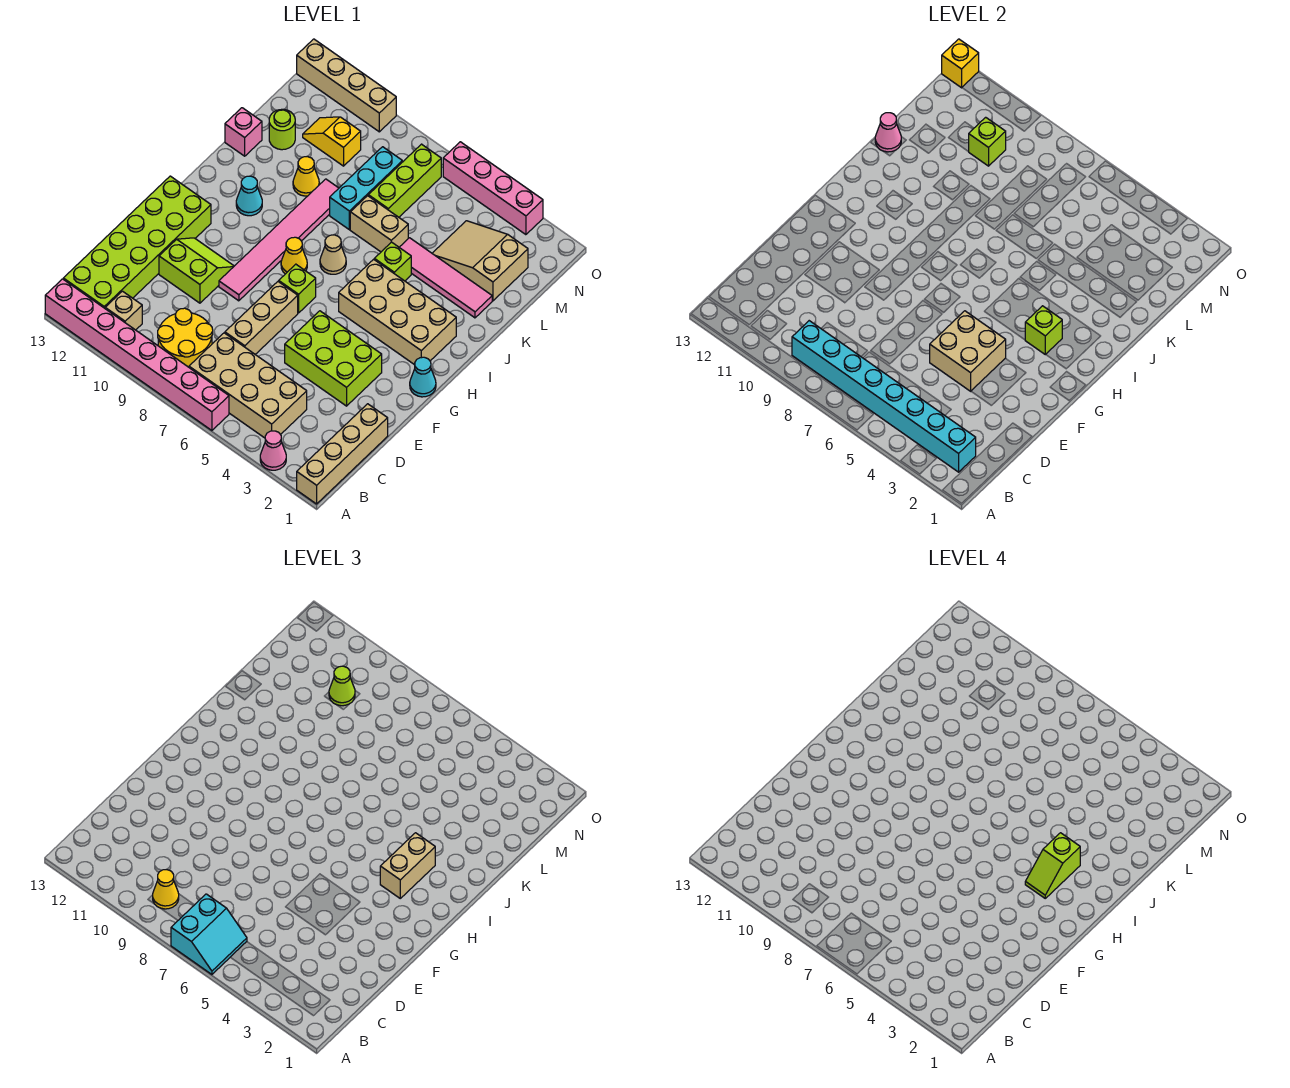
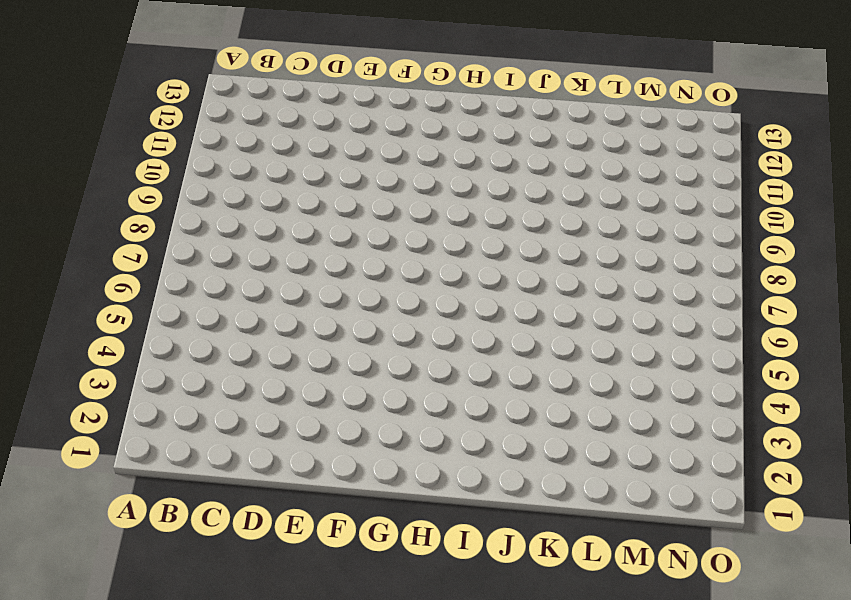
none -> tan 1x4 brick [297,404,388,504]
none -> pink 1x1 cone [260,431,286,470]
none -> pink 1x8 brick [45,279,229,430]
none -> tan 2x4 brick [189,333,307,438]

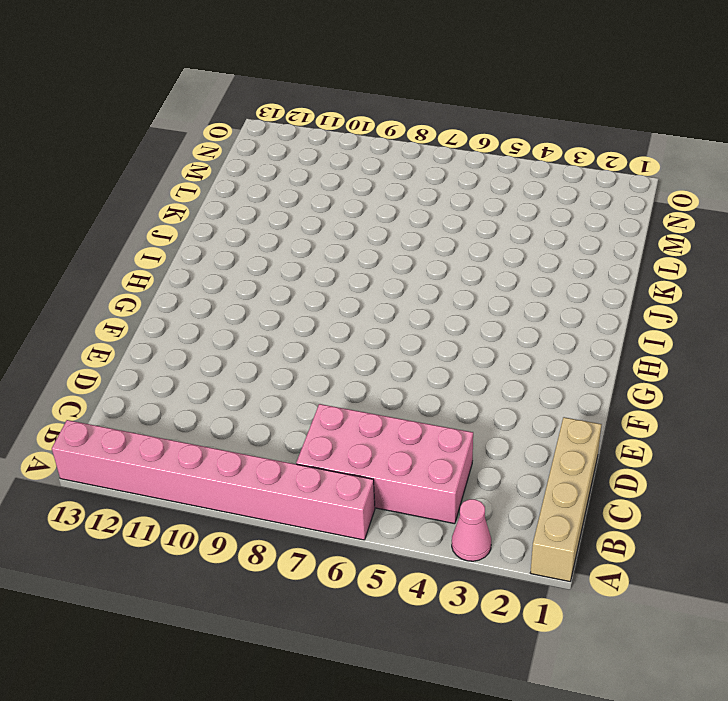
pink 2x4 brick [296,404,473,524] -> tan 2x4 brick [189,333,307,438]
none -> yellow 2x2 round brick [158,308,213,367]
none -> tan 1x1 brick [105,291,142,330]
none -> lime 2x6 brick [63,176,211,308]
none -> tan 1x3 brick [225,282,298,354]

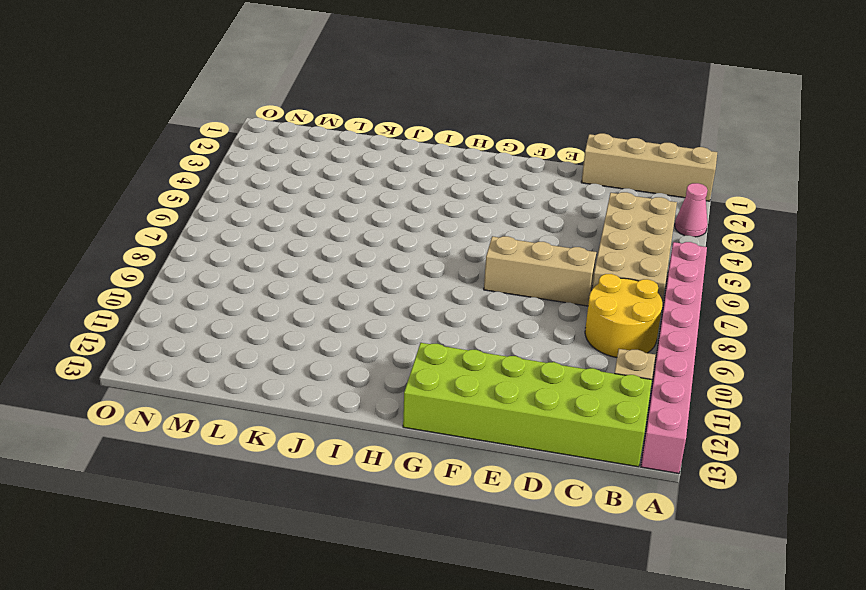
none -> lime 2x3 brick [285,311,382,406]
none -> lime 2x2 slope [159,238,234,303]
none -> pink 1x6 tile [219,179,339,301]
none -> cyan 1x1 cone [410,357,436,397]

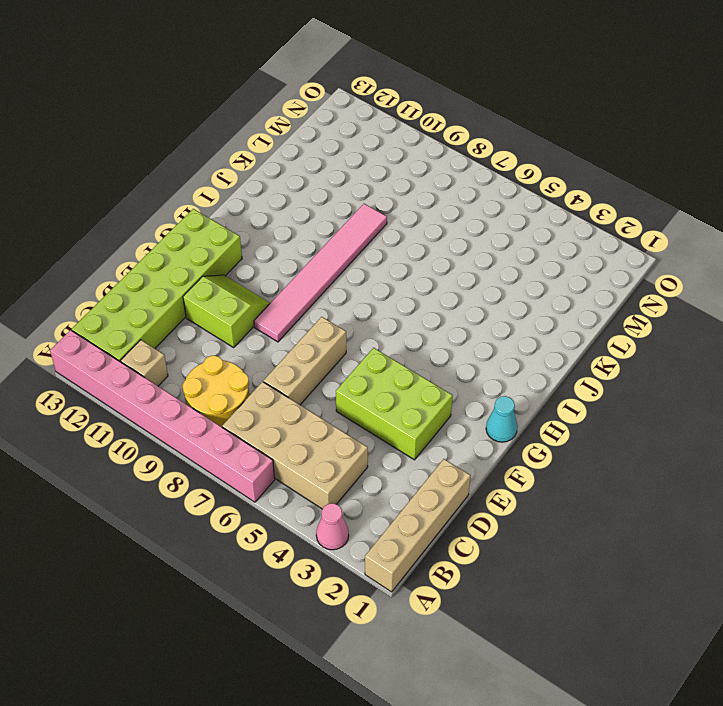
none -> lime 1x1 brick [279,264,316,313]
none -> tan 2x4 brick [339,259,456,365]
none -> yellow 1x1 cone [281,237,307,274]
none -> tan 1x1 cone [320,235,346,274]

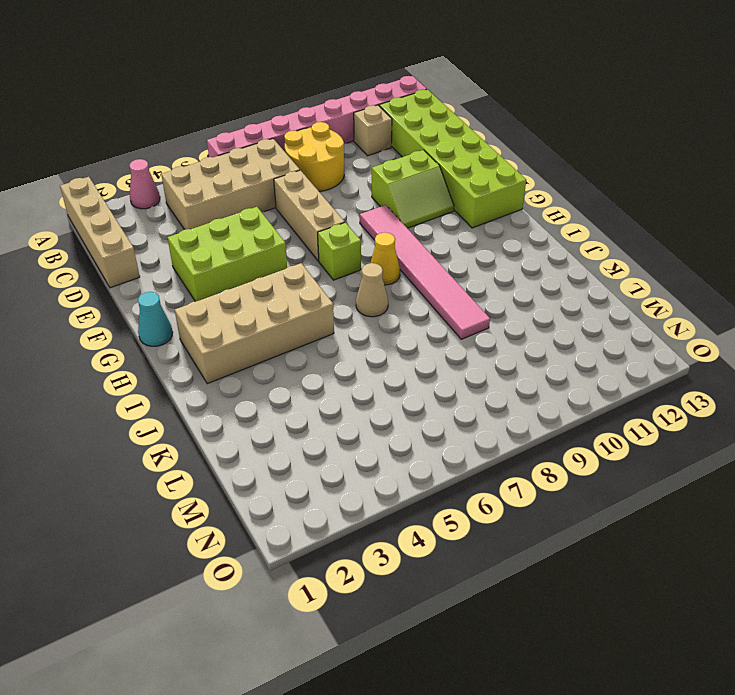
none -> cyan 1x1 cone [236,176,262,216]
none -> lime 1x1 brick [374,242,411,281]
none -> pink 1x4 tile [399,238,492,318]
none -> tan 1x2 brick [350,196,408,252]

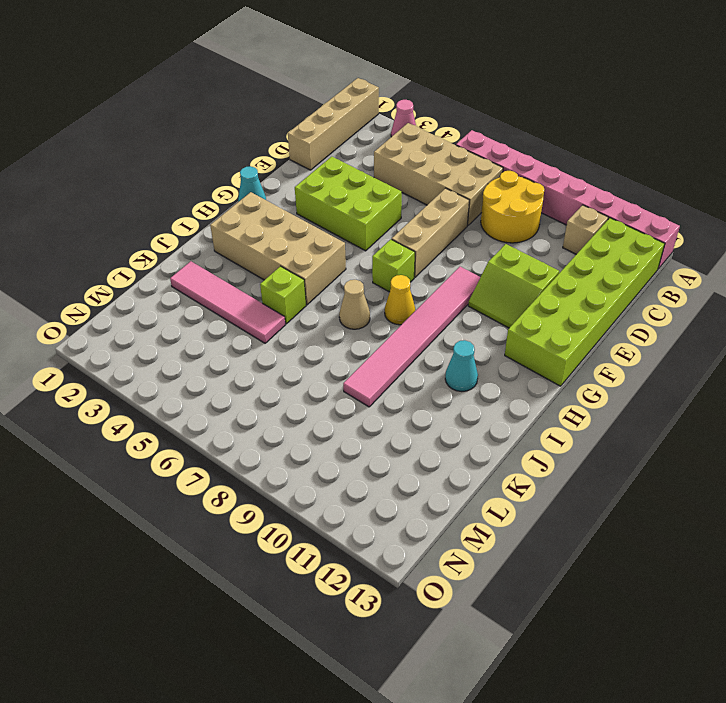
none -> tan 1x2 brick [350,196,408,252]
none -> cyan 1x3 brick [330,147,402,230]
none -> yellow 1x1 cone [293,157,319,196]
none -> pink 1x1 brick [225,108,262,156]

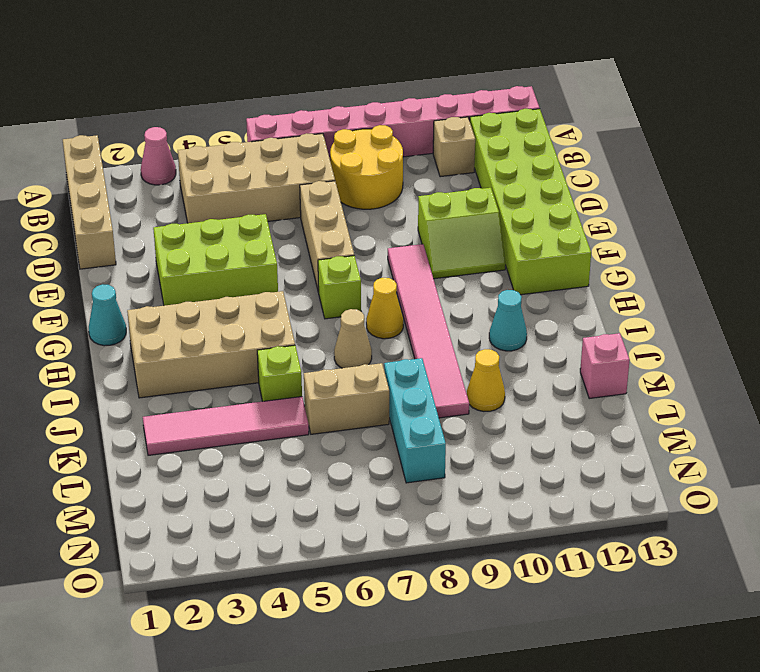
none -> tan 2x3 slope [432,221,528,301]
none -> lime 1x3 brick [368,144,441,217]
none -> lime 1x1 round brick [269,109,295,150]
none -> yellow 1x2 slope [303,117,361,166]

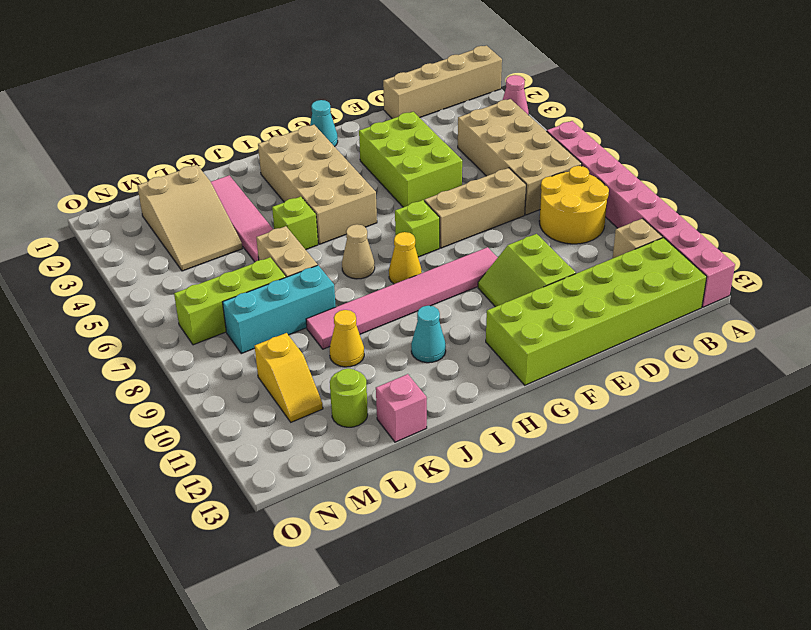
none -> pink 1x4 brick [443,142,543,235]
none -> tan 1x4 brick [297,39,396,132]
none -> cyan 1x8 brick [792,321,976,472]
none -> tan 2x2 brick [930,311,1006,391]

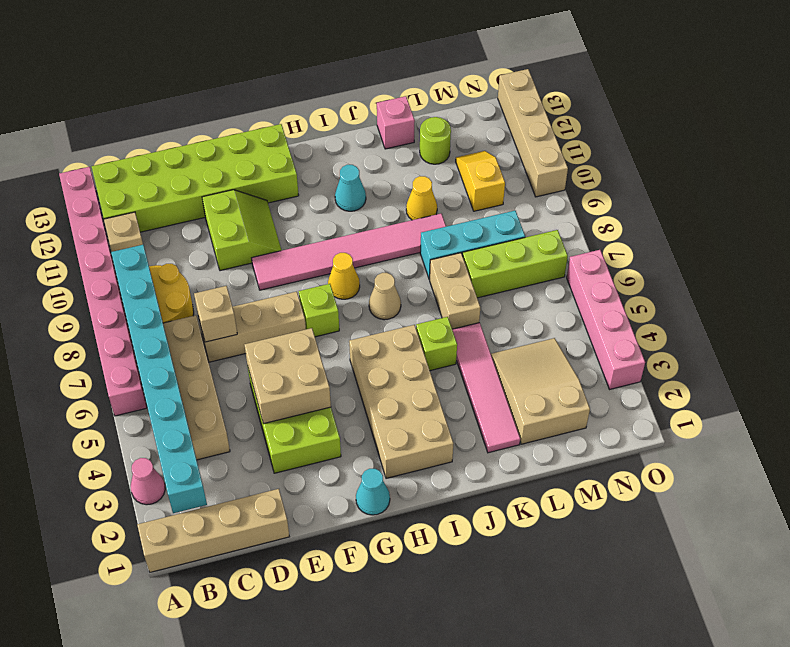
tan 1x1 brick [194,286,237,342] -> none
none -> lime 1x1 brick [1025,306,1062,355]
none -> pink 1x1 cone [875,113,901,152]
none -> lime 1x1 brick [969,117,1006,166]
none -> yellow 1x1 brick [942,39,979,88]

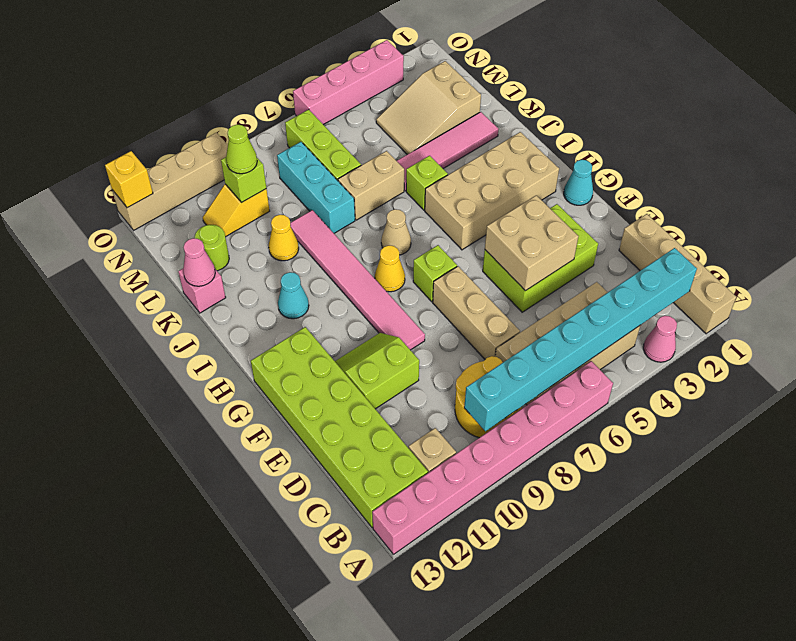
none -> lime 1x1 brick [1025,306,1062,355]
none -> cyan 2x2 slope [171,894,247,974]
none -> yellow 1x1 cone [153,870,179,909]
none -> tan 1x2 brick [380,833,435,898]

